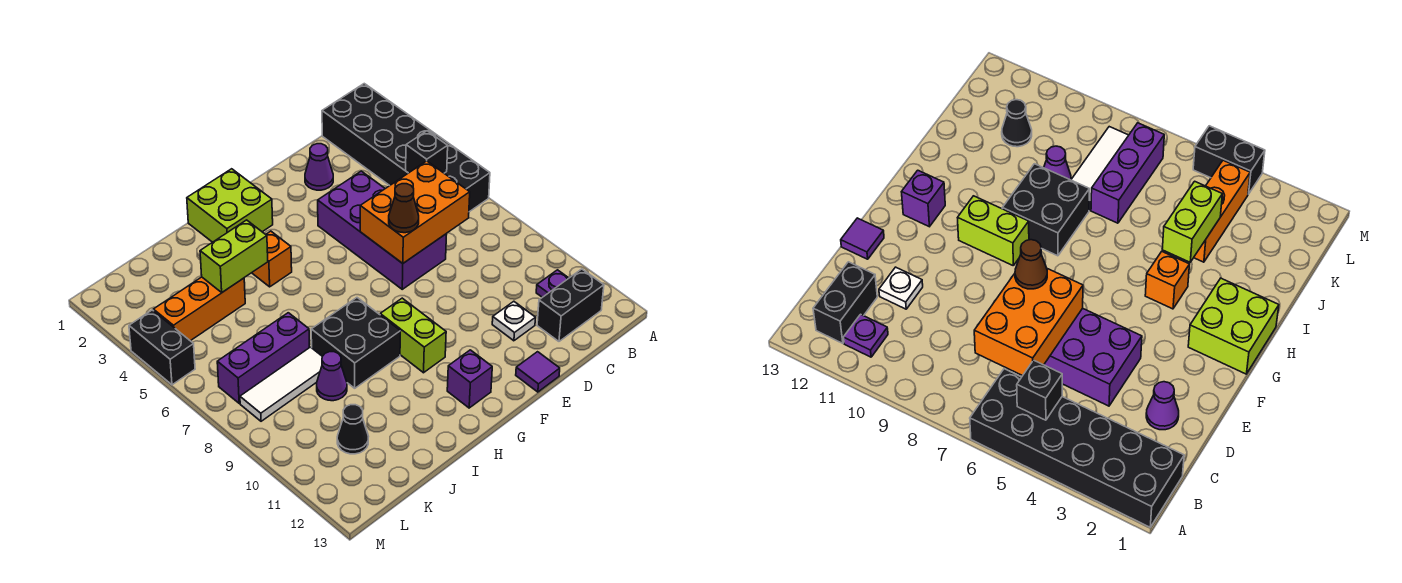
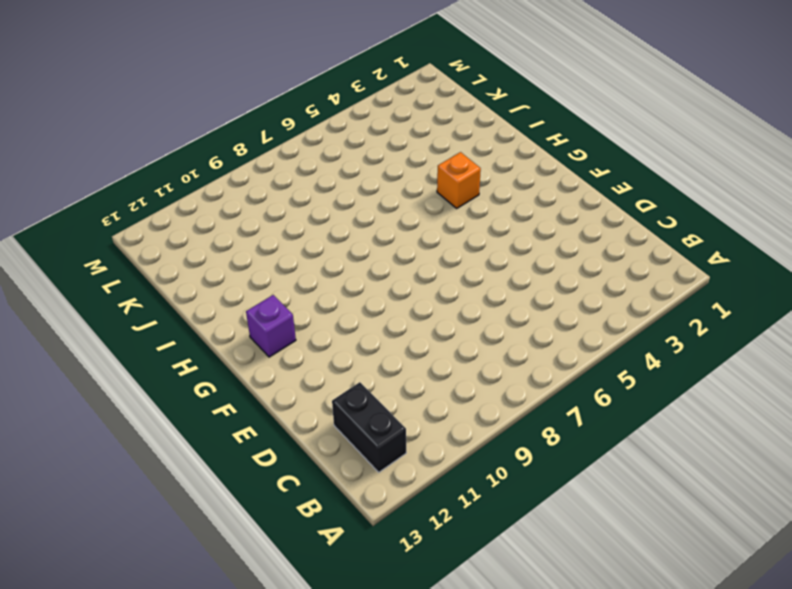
none -> black 2x6 brick [322,84,490,212]
none -> purple 1x1 plate [536,270,569,297]
none -> purple 1x1 cone [305,144,333,190]

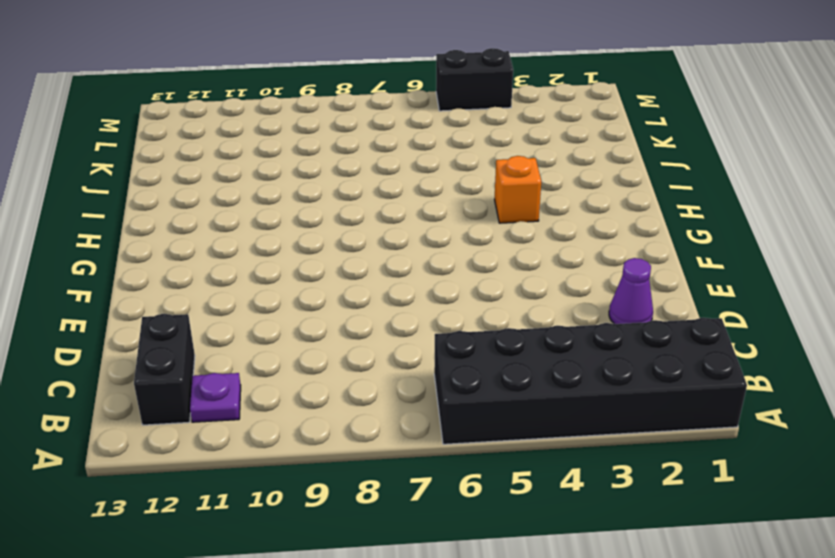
none -> purple 2x4 brick [318,171,447,289]
none -> white 1x1 plate [492,301,535,341]
none -> purple 1x1 tile [516,352,560,392]

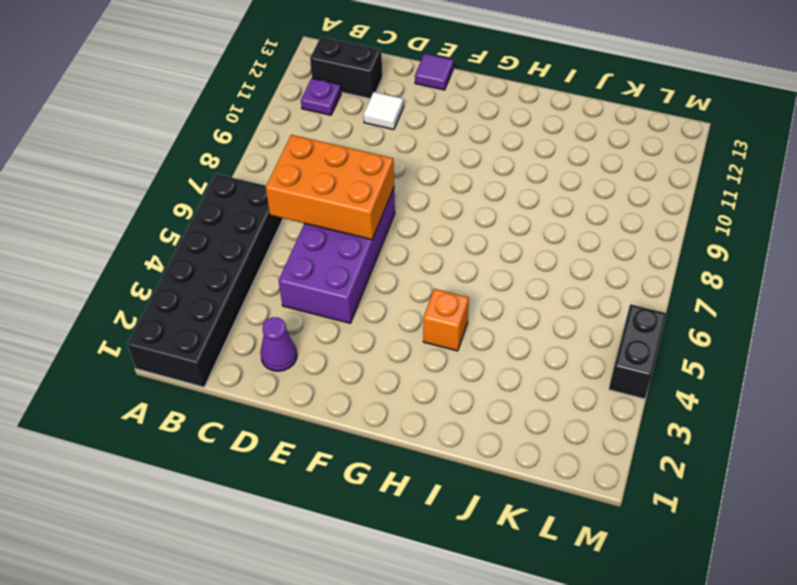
white 1x1 tile [364,92,404,129] -> white 1x1 plate [492,301,535,341]
none -> lime 2x2 brick [187,169,273,242]
none -> lime 1x2 brick [380,298,446,373]
none -> purple 1x1 brick [447,350,492,408]

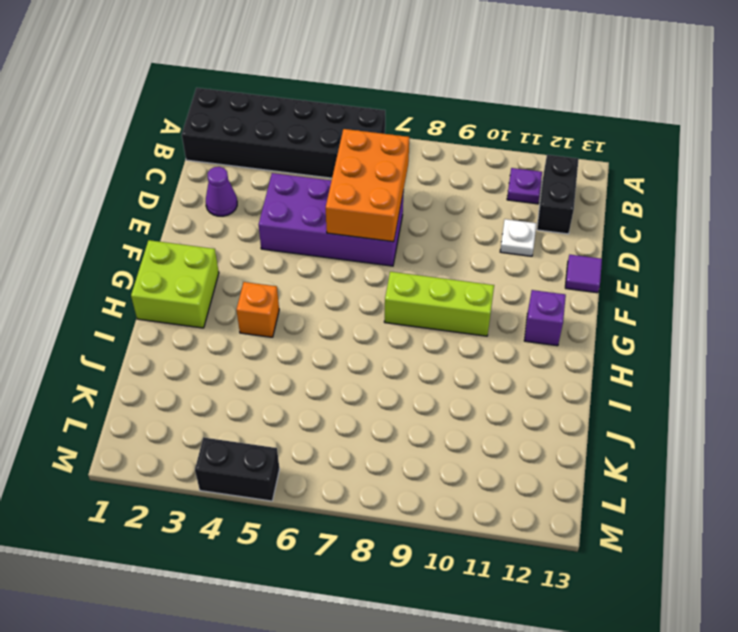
lime 1x3 brick [384,272,494,336] -> lime 1x2 brick [380,298,446,373]
none -> black 2x2 brick [311,298,400,388]
none -> orange 1x3 brick [153,277,245,341]
none -> purple 1x3 brick [217,313,309,403]

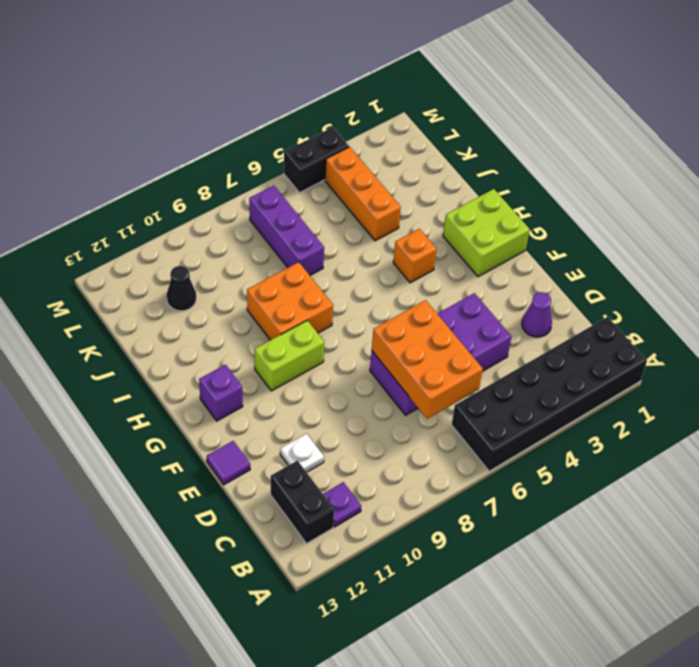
orange 2x2 brick [247,262,333,340] -> black 2x2 brick [311,298,400,388]
none -> white 1x3 tile [240,347,322,421]
none -> purple 1x1 cone [317,352,347,401]
none -> black 1x1 brick [406,131,448,173]

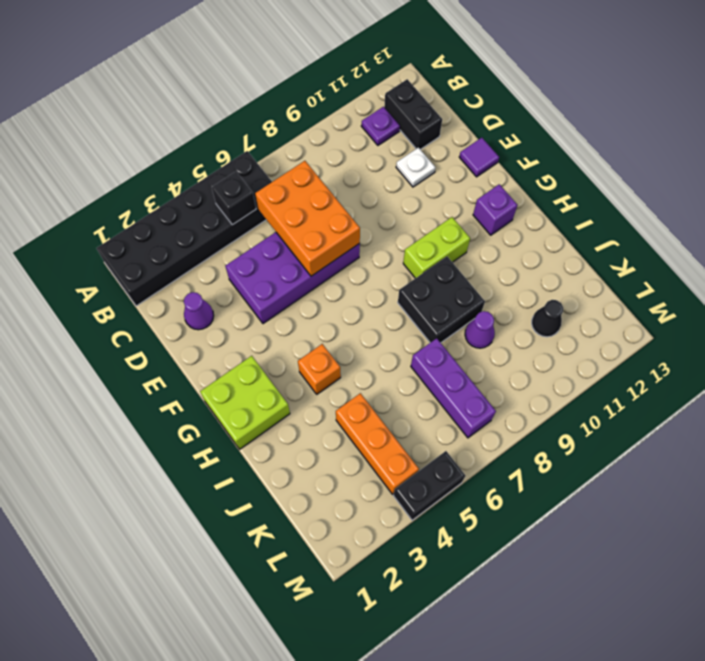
none -> white 1x3 tile [240,347,322,421]
none -> lime 1x2 brick [200,220,268,292]
none -> brown 1x1 cone [389,184,419,233]

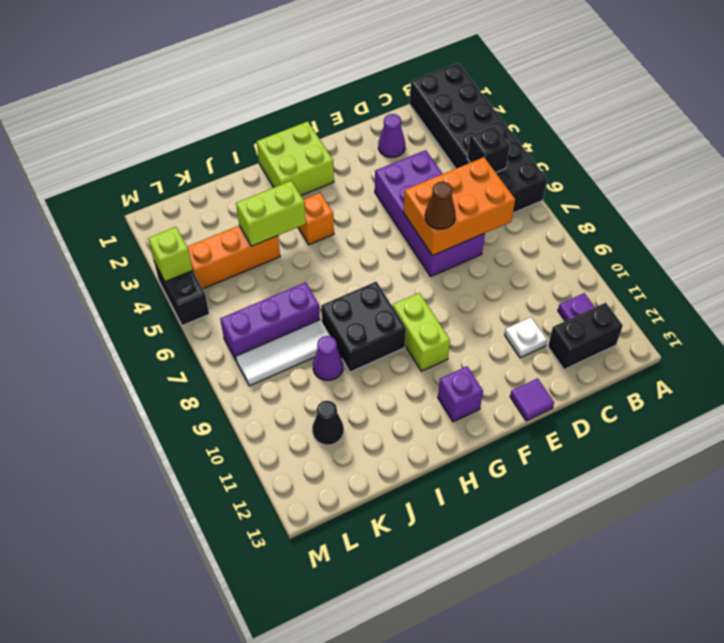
lime 1x1 brick [148,227,193,282] -> none

